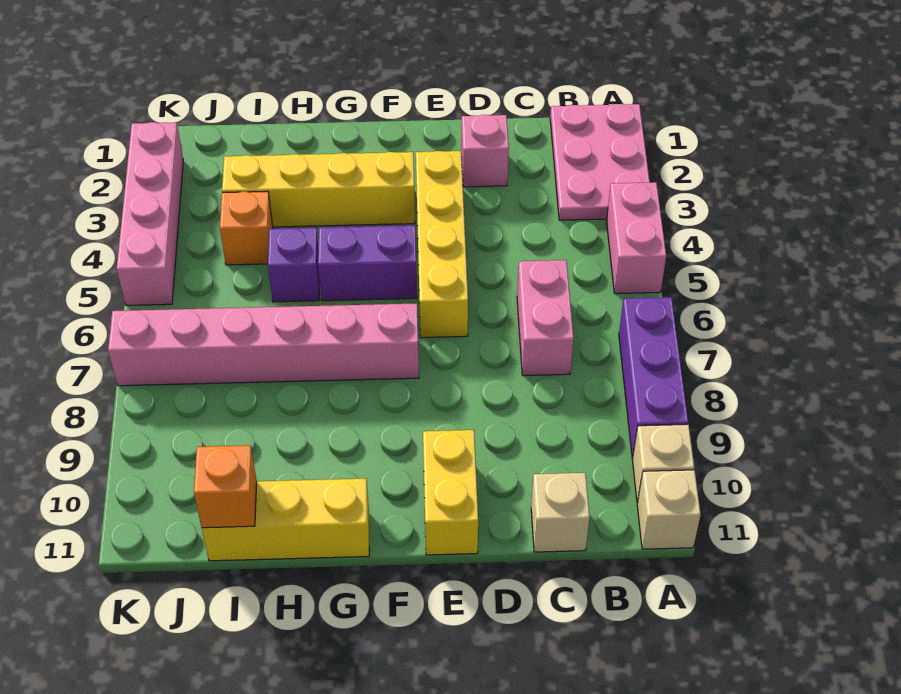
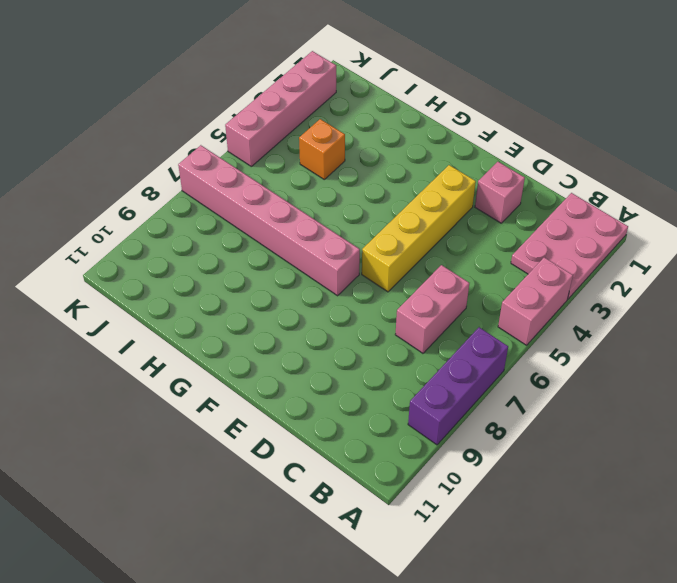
none -> tan 1x1 brick [632,424,694,503]
none -> tan 1x1 brick [637,470,701,549]
none -> tan 1x1 brick [531,473,590,552]

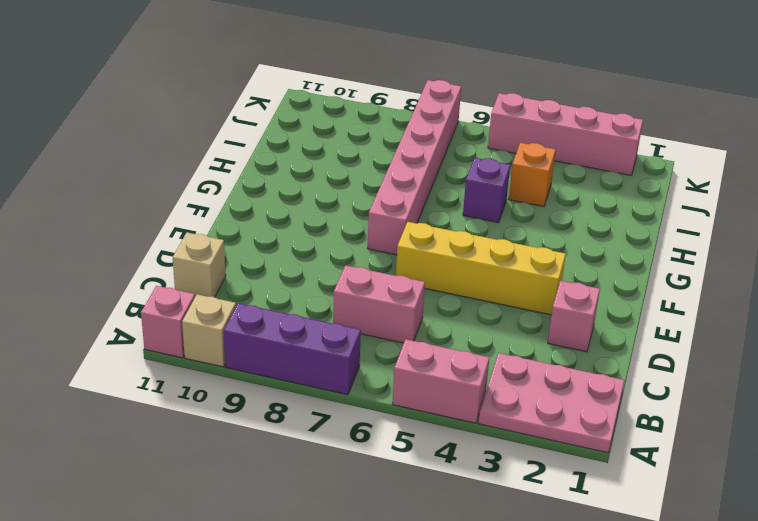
pink 1x1 brick [141,286,195,358] -> tan 1x1 brick [637,470,701,549]
none -> yellow 1x2 brick [423,430,478,555]
none -> yellow 1x4 brick [222,152,415,227]
none -> purple 1x2 brick [318,225,417,301]

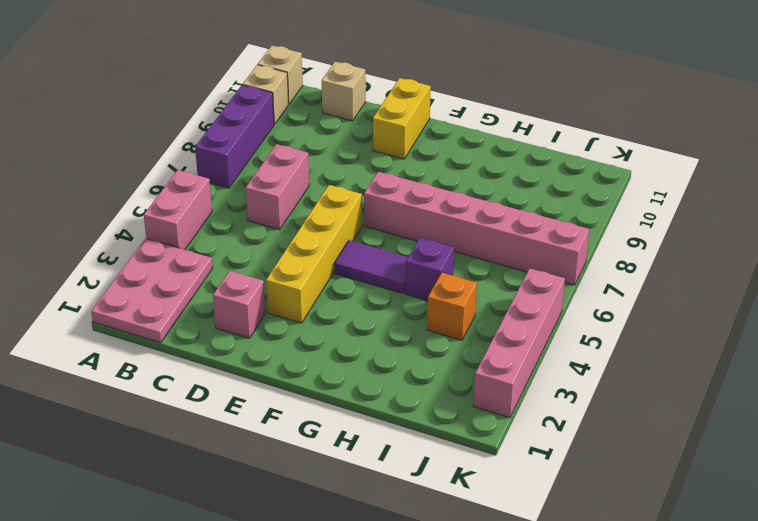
purple 1x2 tile [334,240,408,294] -> purple 1x2 brick [318,225,417,301]
none -> yellow 1x4 brick [222,152,415,227]
none -> yellow 1x3 brick [202,479,369,561]
none -> orange 1x1 brick [194,445,257,528]

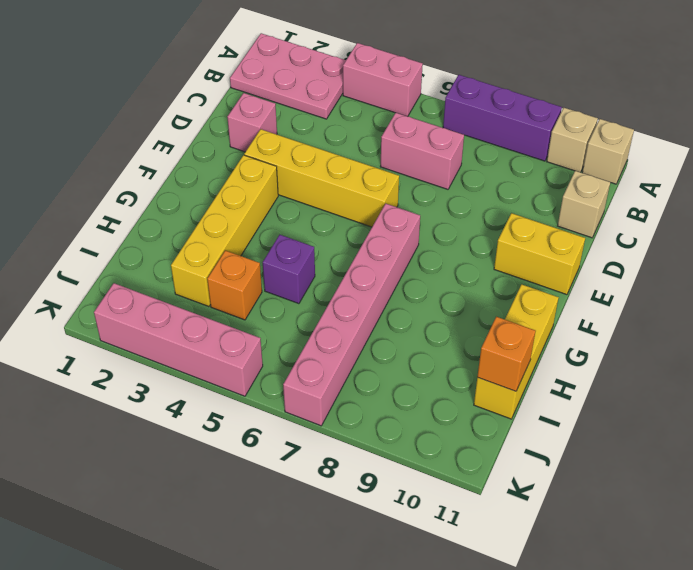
none -> purple 1x2 brick [318,225,417,301]

